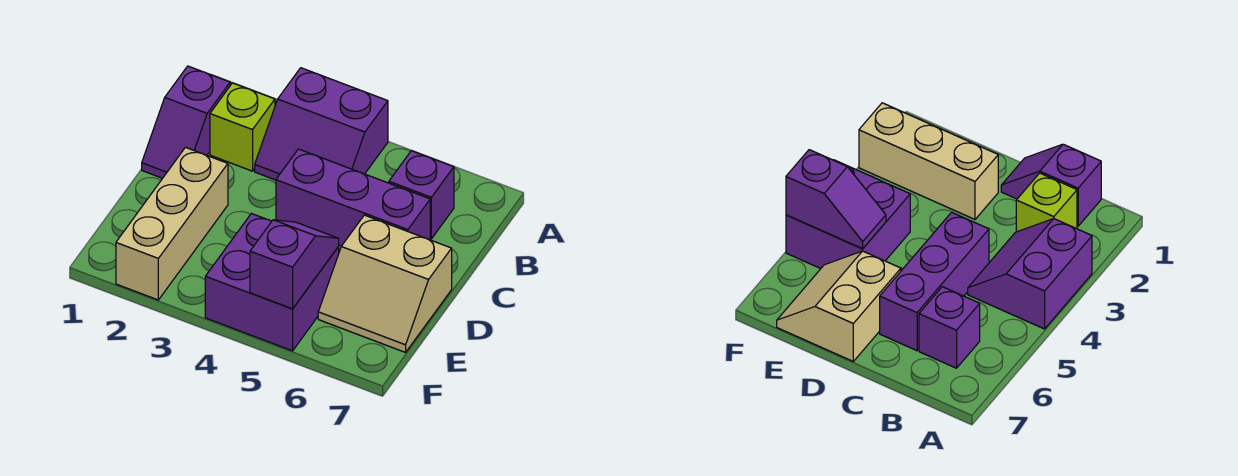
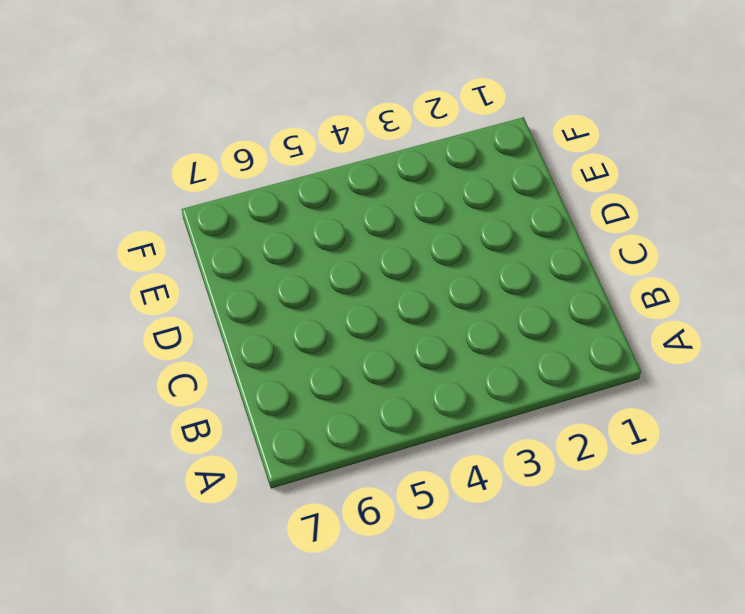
none -> purple 2x2 slope [255,68,388,180]
none -> purple 1x2 slope [142,66,230,178]

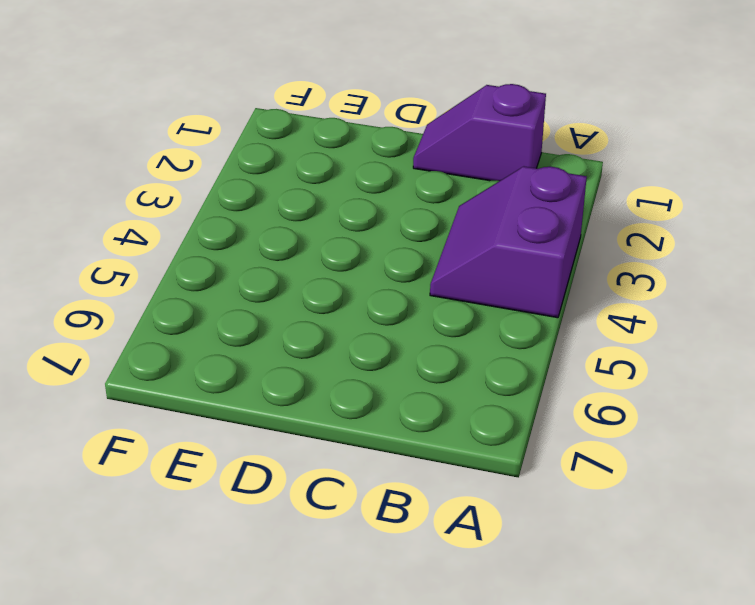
none -> lime 1x1 brick [210,83,275,171]
none -> purple 1x1 brick [389,151,454,239]

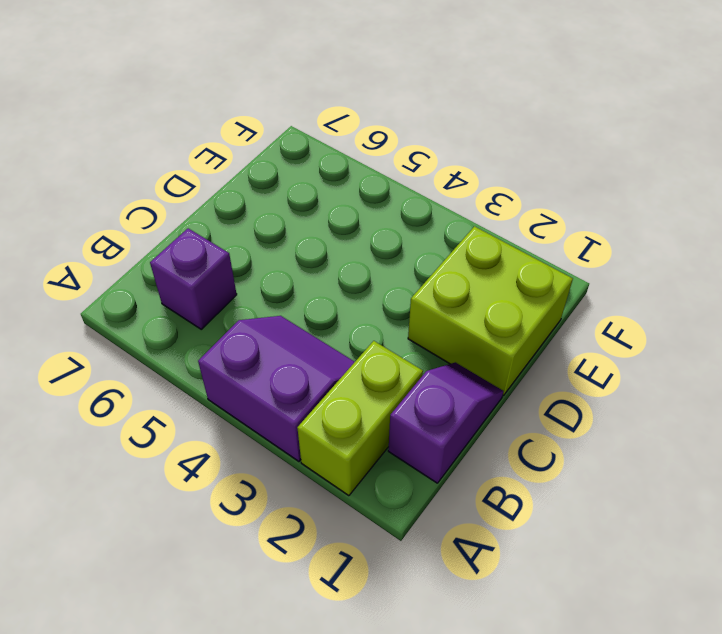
lime 1x2 brick [297,341,423,496] -> lime 1x1 brick [210,83,275,171]
lime 2x2 brick [408,226,573,396] -> tan 1x3 brick [116,148,228,300]
none -> purple 1x3 brick [276,149,430,246]
none -> tan 2x2 slope [318,215,452,352]

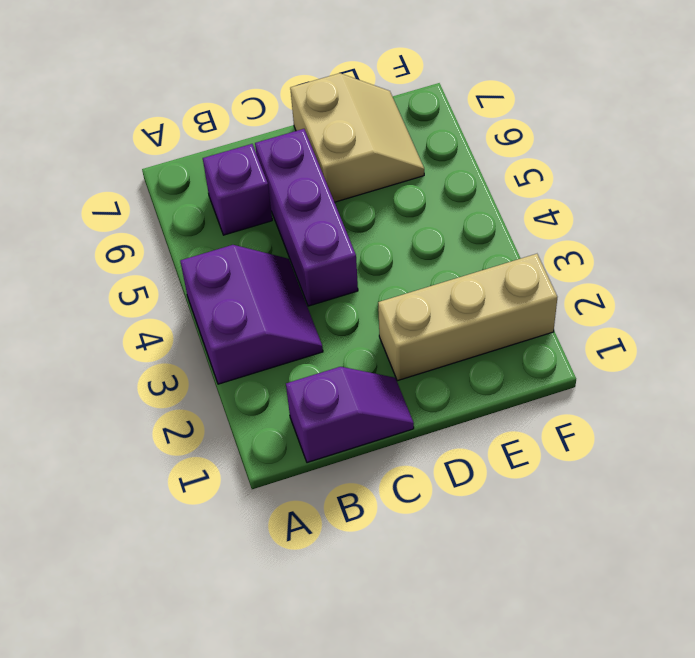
none -> lime 1x1 brick [210,83,275,171]
none -> purple 2x2 brick [205,214,339,351]

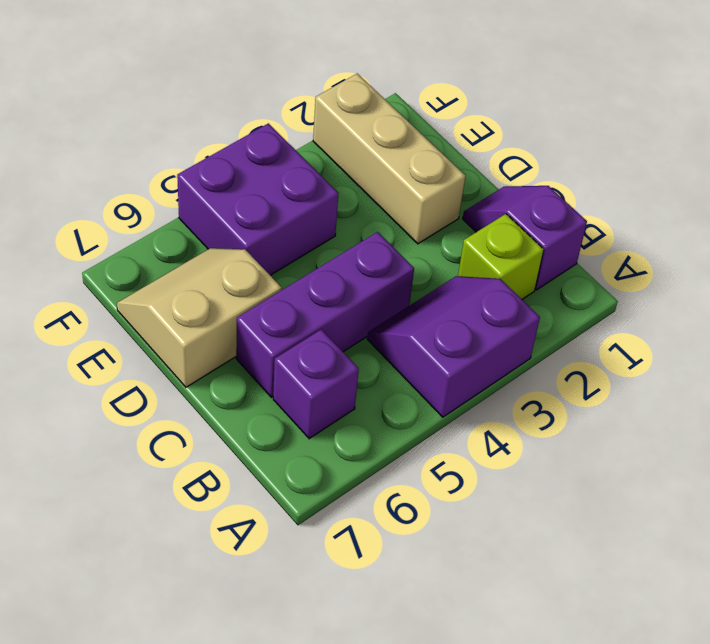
none -> purple 1x2 slope [250,220,339,309]

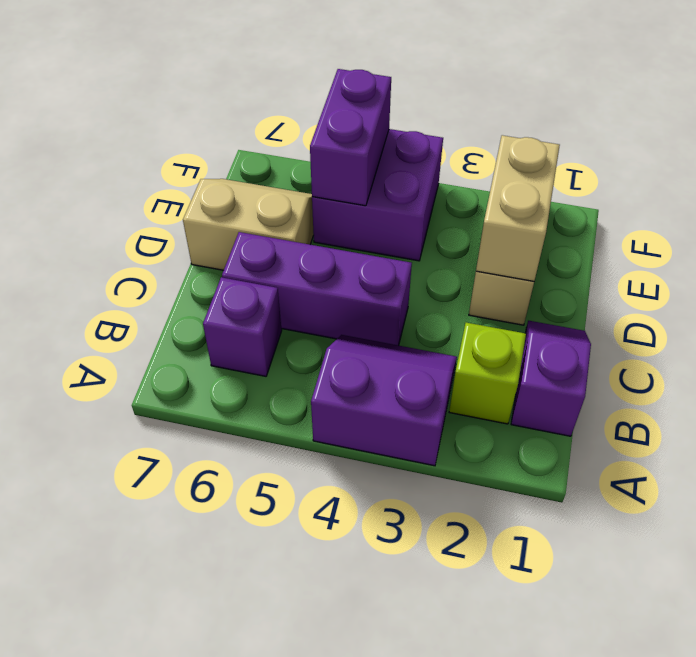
tan 1x2 brick [476,135,560,281] -> none
purple 1x2 brick [310,69,391,206] -> purple 1x2 slope [250,220,339,309]

